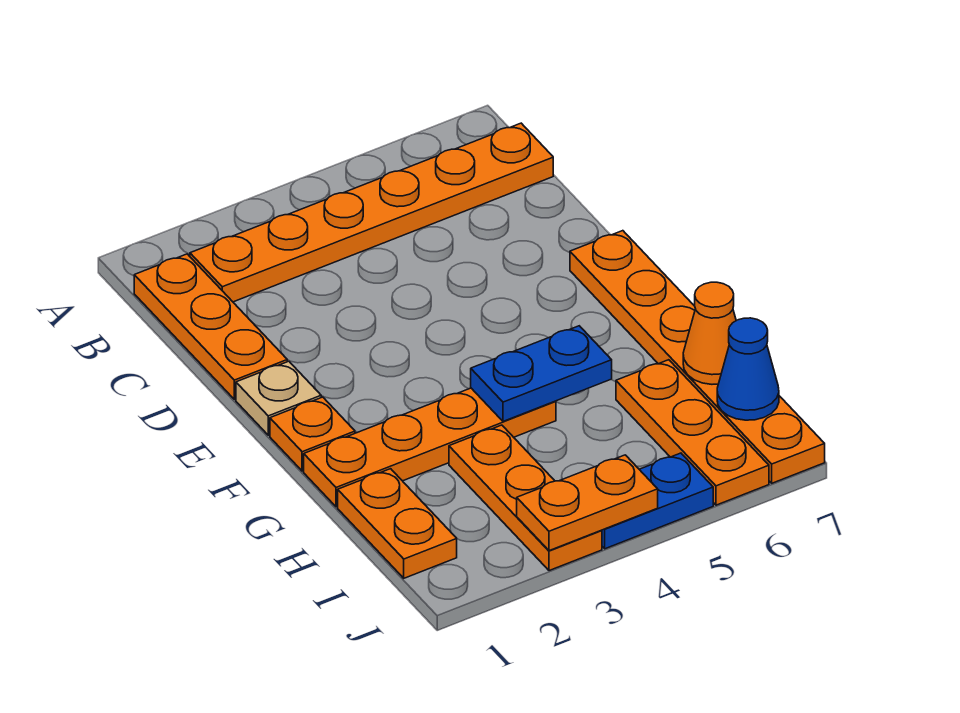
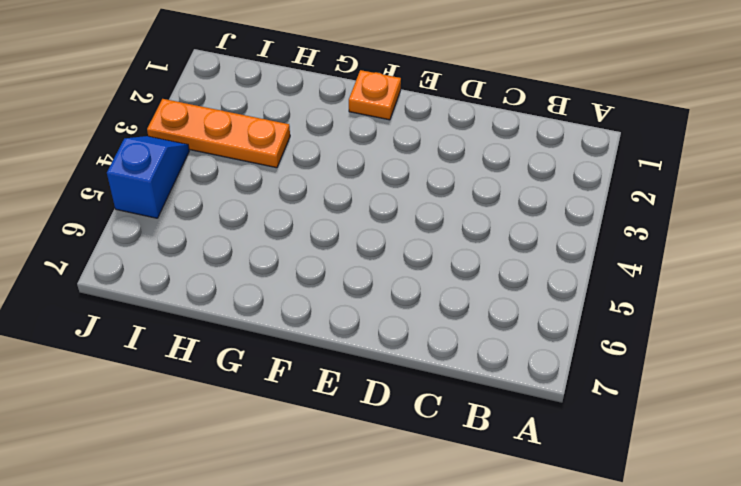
blue 1x2 slope [107,136,189,218] -> blue 1x2 plate [602,453,713,549]
none -> orange 1x3 plate [134,254,287,399]
none -> orange 1x6 plate [190,123,553,302]
none -> tan 1x1 plate [236,361,321,435]

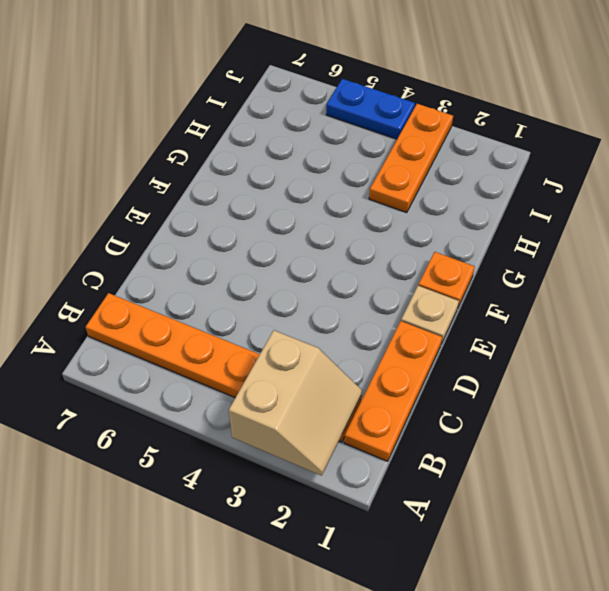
tan 2x2 slope [229,330,362,476] -> none
none -> orange 1x6 plate [570,231,825,483]
none -> orange 1x4 plate [304,388,556,507]
none -> orange 1x2 plate [338,469,457,578]

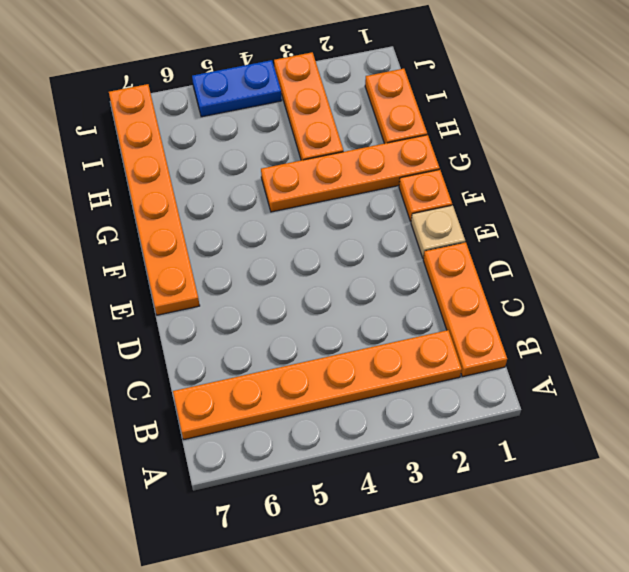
none -> orange 1x3 plate [616,360,769,505]
none -> blue 1x2 plate [471,326,612,421]
none -> orange 1x1 cone [683,282,736,384]

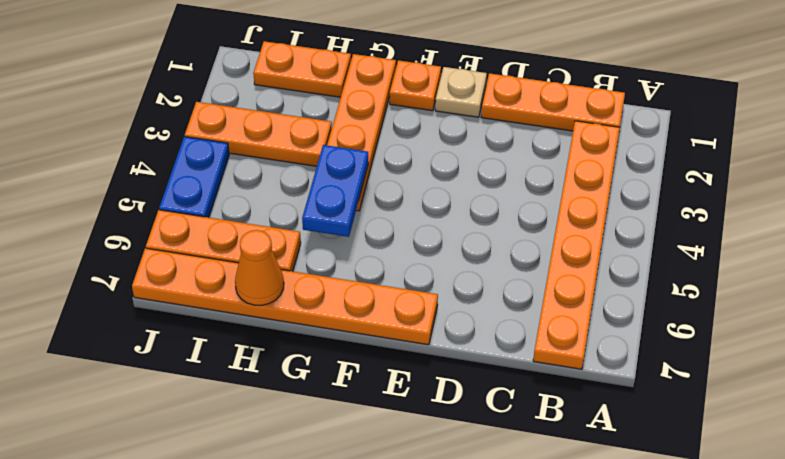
none -> blue 1x1 cone [717,318,779,420]
none -> orange 1x2 plate [517,455,658,551]

